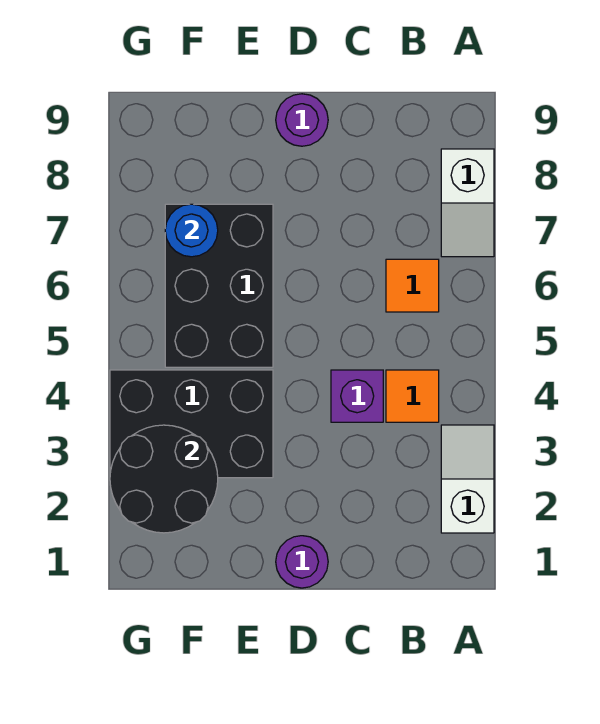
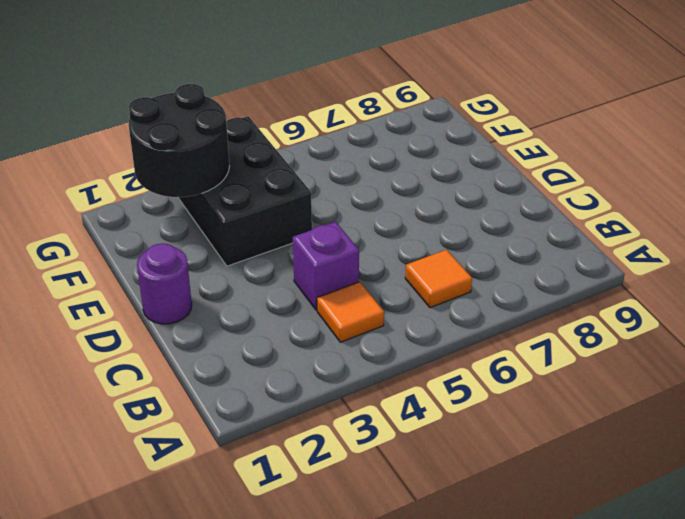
none -> white 1x2 slope [441,425,494,533]
none -> white 1x2 slope [441,149,494,257]

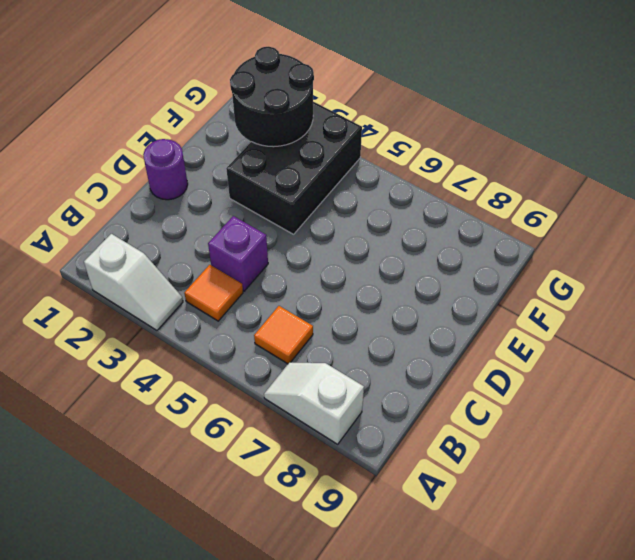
none -> purple 1x1 round brick [276,94,328,146]
none -> black 2x3 brick [165,204,273,367]

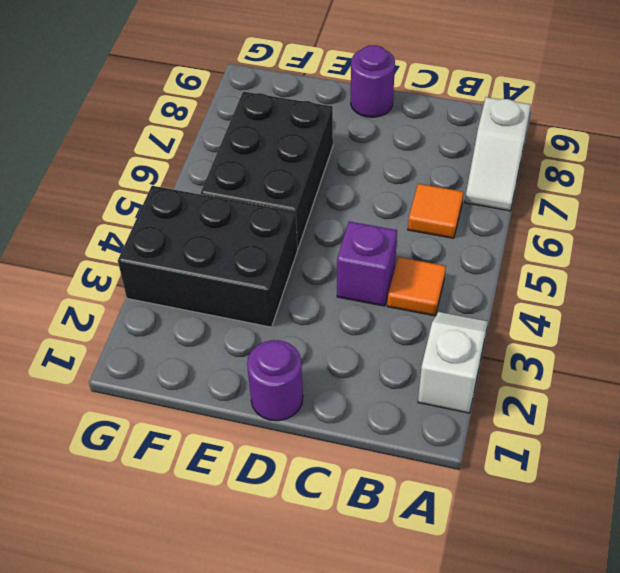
none -> black 2x2 round brick [110,425,218,533]
none -> blue 1x1 round brick [165,204,218,257]

